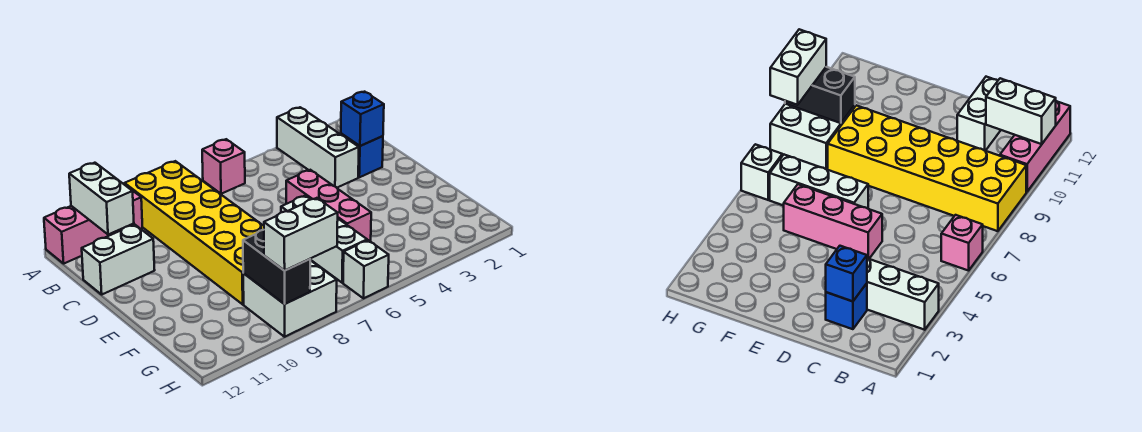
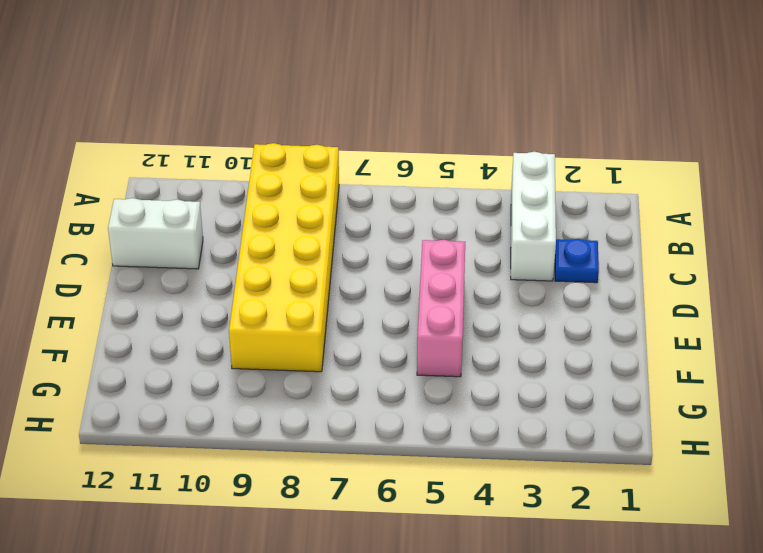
blue 1x1 plate [555,239,599,283] -> blue 1x1 brick [341,134,383,177]
none -> pink 1x1 brick [202,139,245,194]
none -> pink 1x3 brick [44,184,143,263]
none -> white 1x3 brick [281,196,367,283]

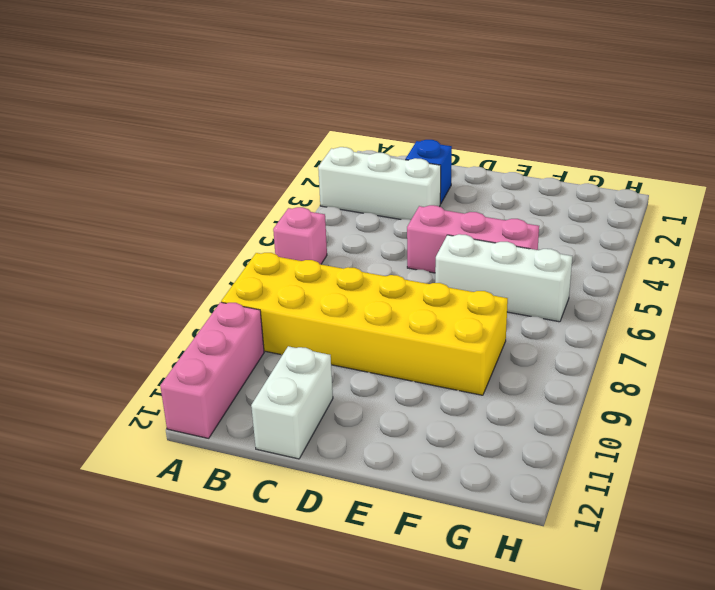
none -> white 2x2 brick [243,260,337,337]
none -> white 1x1 brick [343,240,389,298]
none -> white 1x2 brick [69,163,134,235]

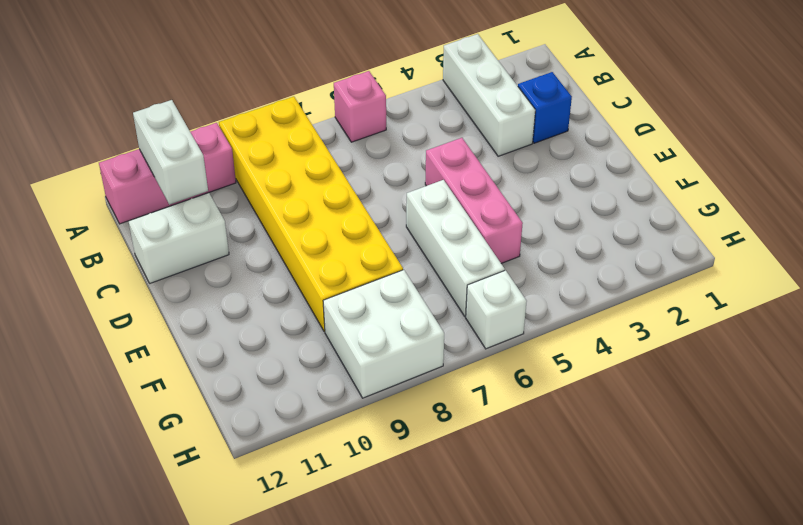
none -> blue 1x1 brick [341,92,384,146]
none -> black 1x2 brick [243,230,310,304]
none -> white 1x2 brick [264,198,338,271]

